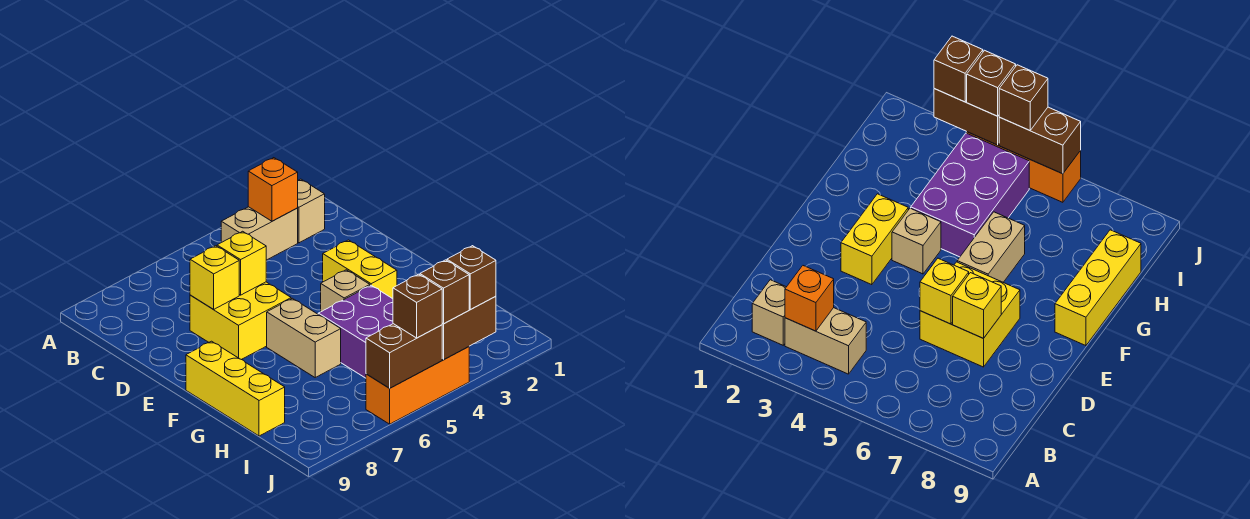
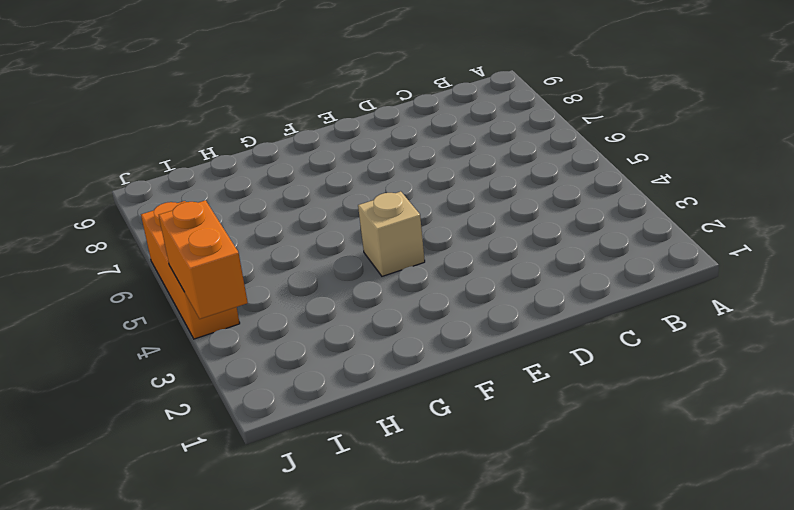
orange 1x2 brick [159,200,248,319] -> brown 1x2 brick [442,296,496,360]
none -> tan 1x1 brick [298,179,325,243]
none -> tan 1x2 brick [221,207,298,260]
none -> yellow 2x2 brick [190,282,291,360]

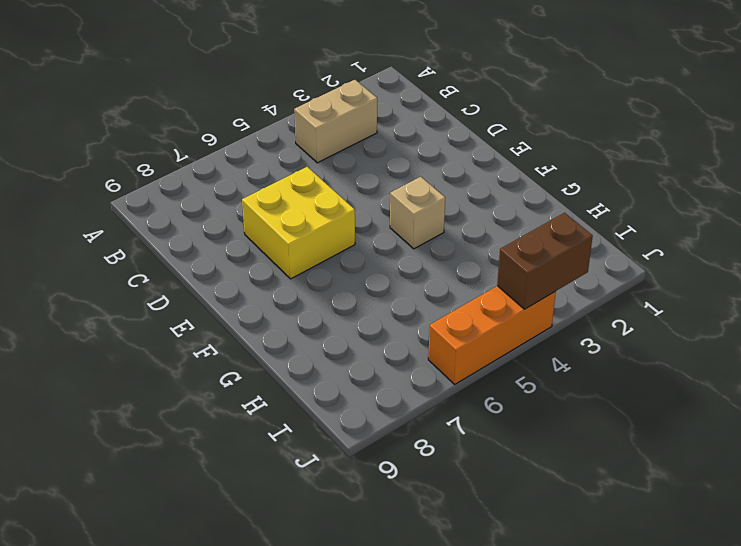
none -> tan 1x1 brick [298,179,325,243]
none -> yellow 1x2 brick [323,240,397,299]
none -> tan 1x2 brick [267,298,341,377]

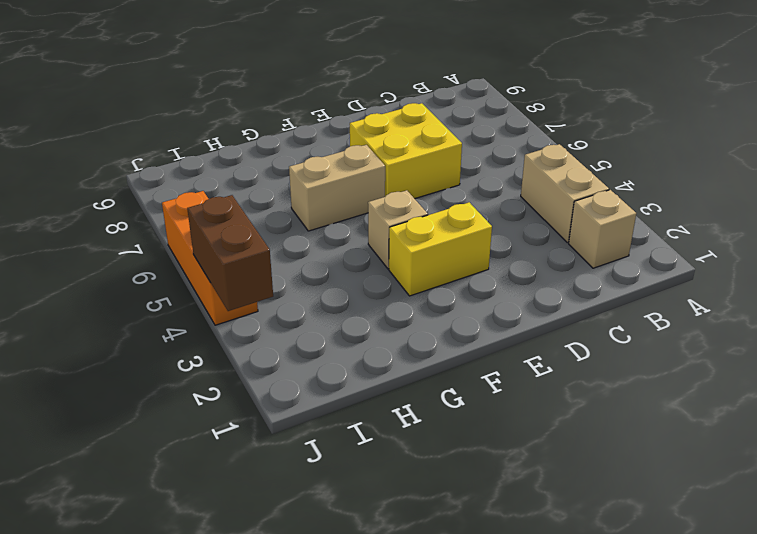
none -> yellow 1x3 brick [186,341,285,436]
none -> purple 2x3 brick [318,285,393,378]
none -> orange 1x1 brick [248,158,298,221]

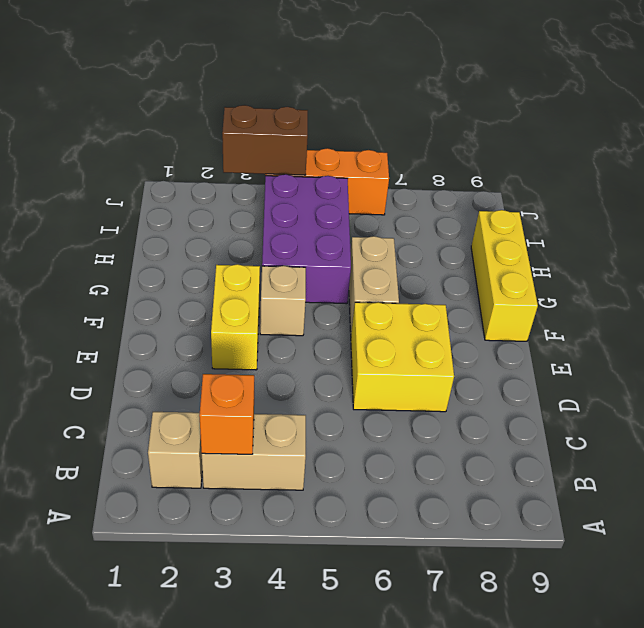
none -> yellow 1x1 brick [217,231,266,295]
none -> yellow 1x1 brick [190,246,239,309]
none -> brown 1x2 brick [366,324,442,388]

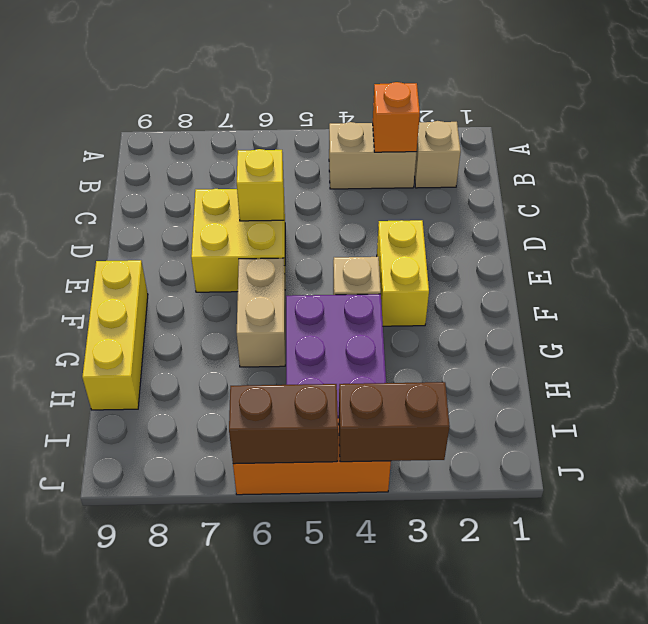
none -> yellow 1x1 brick [190,246,239,309]
none -> brown 1x1 brick [447,246,496,309]
none -> brown 1x1 brick [420,260,469,324]

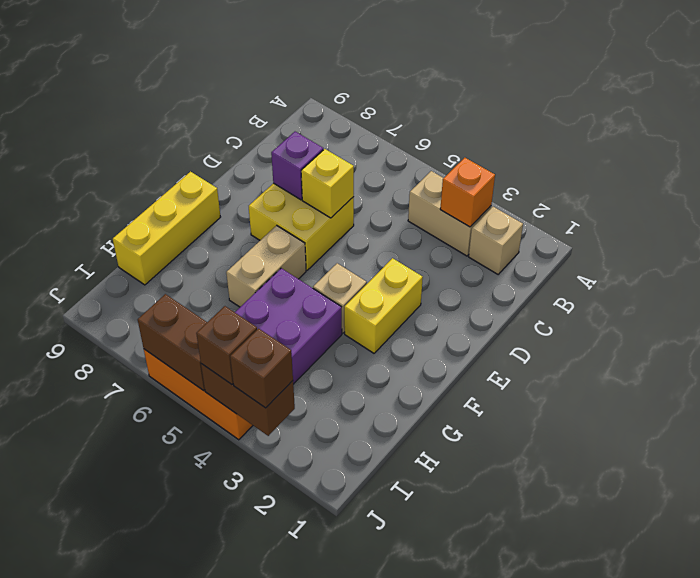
purple 1x1 brick [271,132,323,200] -> yellow 1x1 brick [190,246,239,309]
none -> brown 1x1 brick [393,274,443,338]

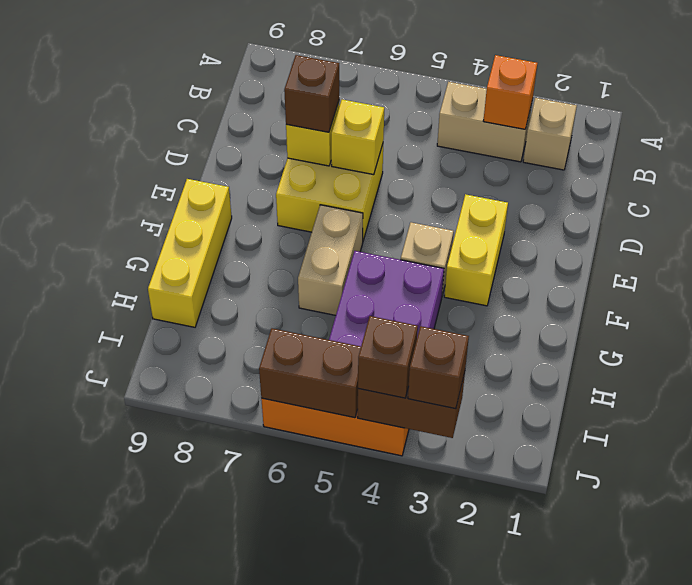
brown 1x1 brick [284,55,339,132] -> brown 1x1 brick moved to [393,274,443,338]

